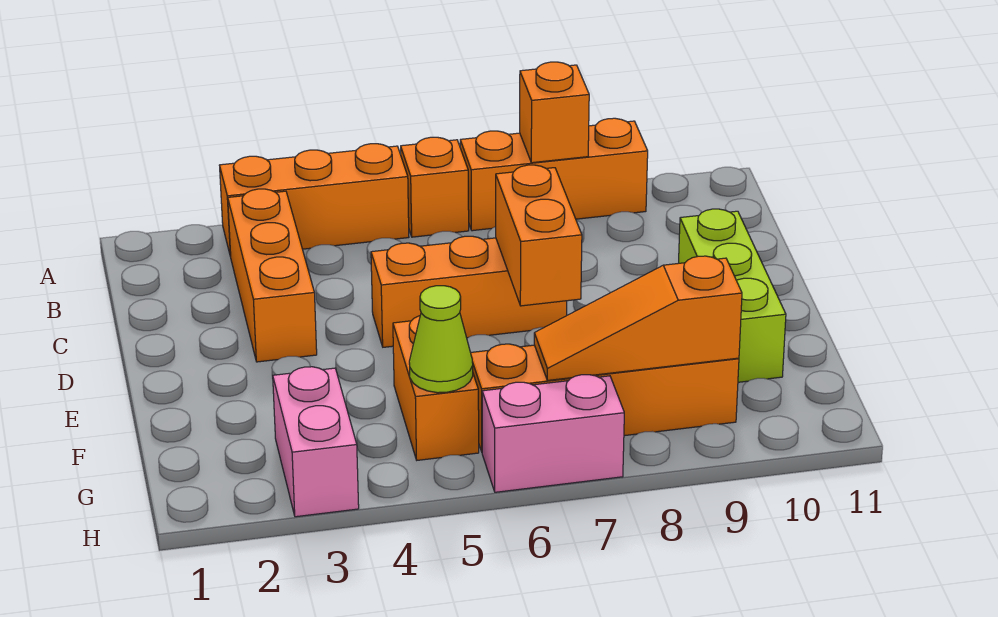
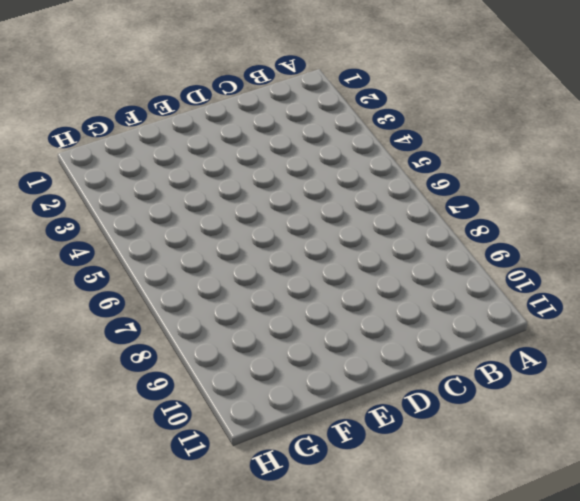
none -> orange 1x3 brick [220,144,409,257]
none -> orange 1x1 brick [401,137,469,237]
none -> orange 1x3 brick [460,118,648,231]

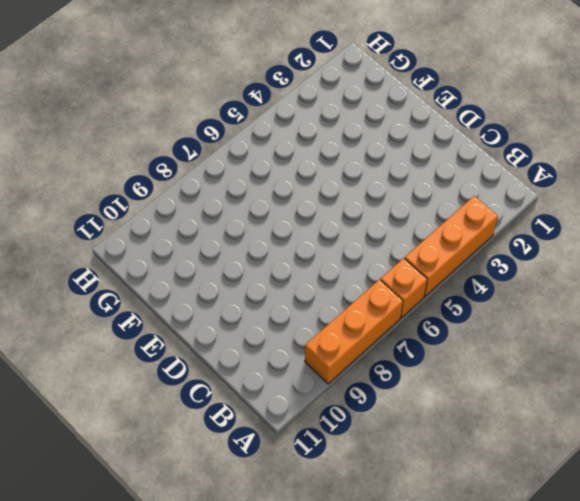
none -> orange 1x3 brick [228,189,317,362]
none -> orange 1x3 brick [371,236,567,347]
none -> lime 1x3 brick [679,209,786,382]

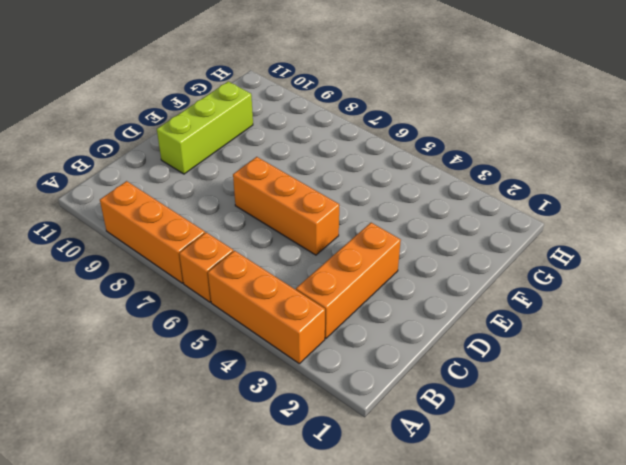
none -> orange 1x2 brick [393,316,479,460]
none -> pink 1x2 brick [273,367,359,517]
none -> orange 1x4 brick [471,344,739,451]

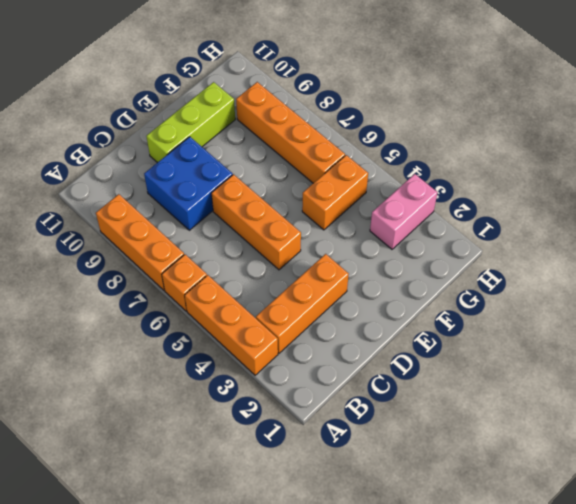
blue 2x2 brick [144,137,233,230] -> none
none -> pink 1x2 brick [482,375,624,492]
none -> orange 1x1 brick [520,62,589,163]
none -> orange 1x2 brick [496,165,582,306]

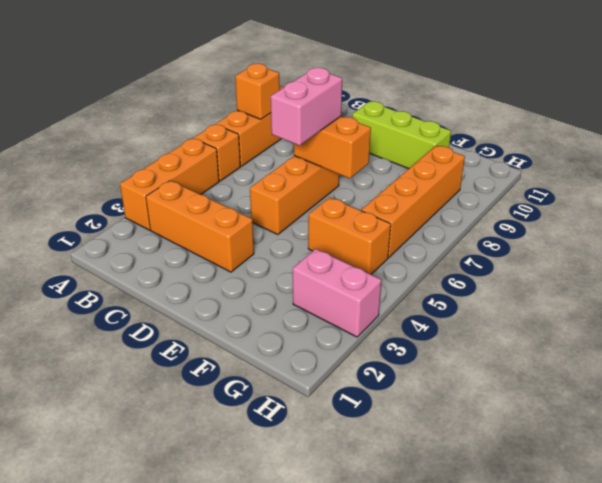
pink 1x2 brick [271,68,342,146] -> pink 1x2 brick moved to [482,375,624,492]
none -> lime 1x1 cone [409,286,473,393]
none -> orange 1x3 slope [534,256,742,381]

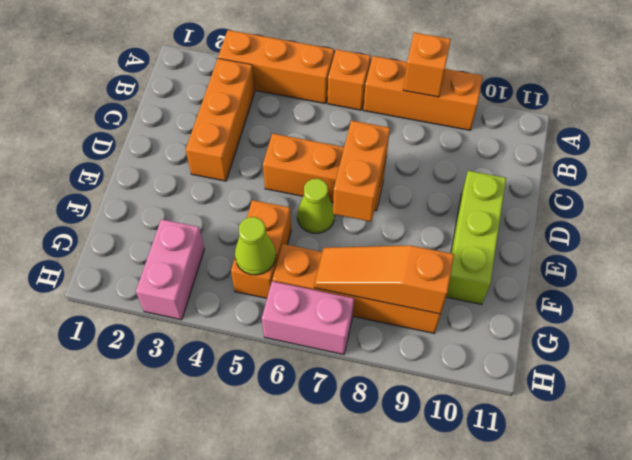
lime 1x1 cone [297,179,335,233] -> none

